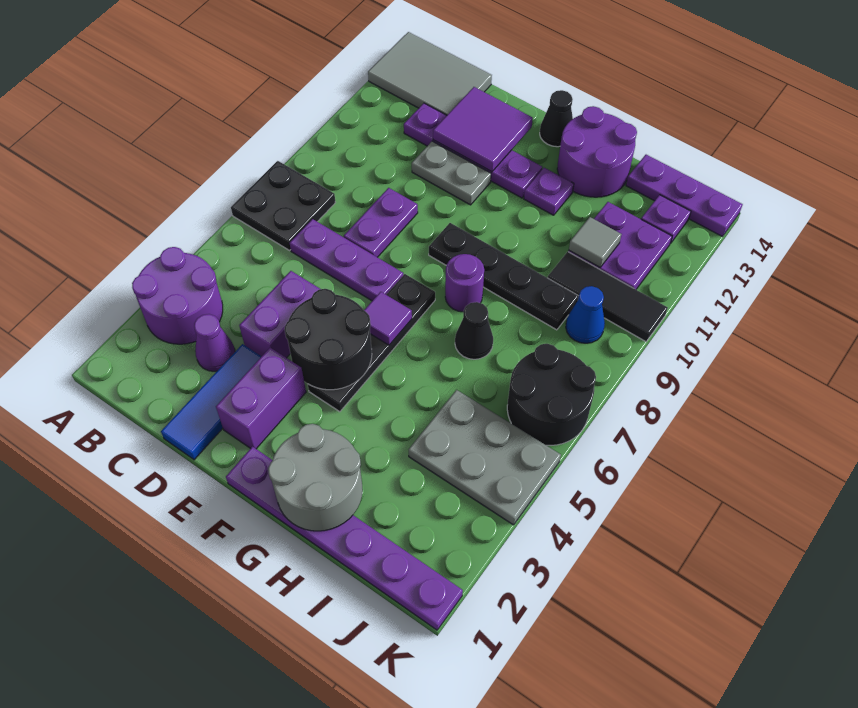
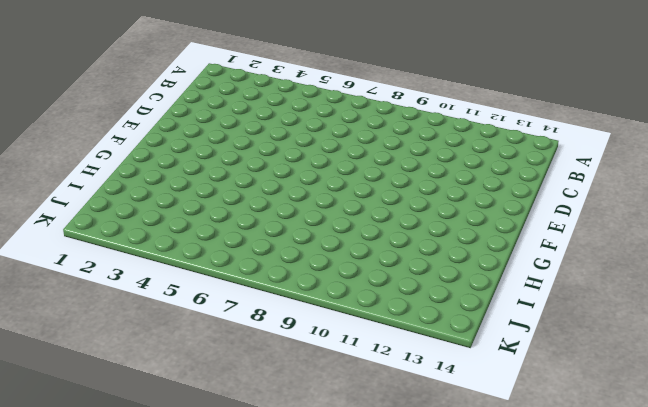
none -> purple 2x2 round brick [132,247,223,344]
none -> black 2x2 plate [231,161,335,250]
none -> grey 2x3 tile [368,32,492,115]
none -> purple 1x1 cone [194,314,235,371]

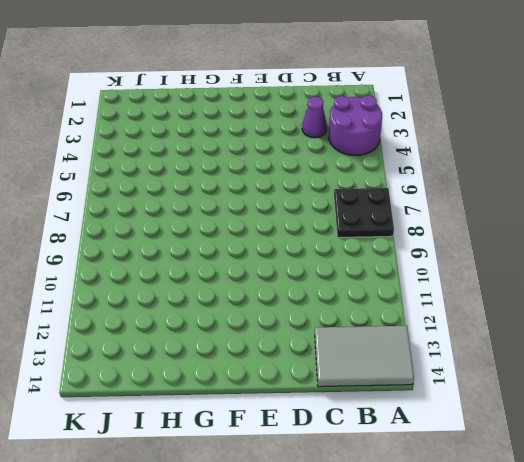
none -> purple 1x3 plate [290,219,403,301]
none -> purple 1x4 plate [404,103,542,198]
none -> blue 1x3 tile [161,344,262,460]
none -> purple 1x2 brick [239,271,320,358]

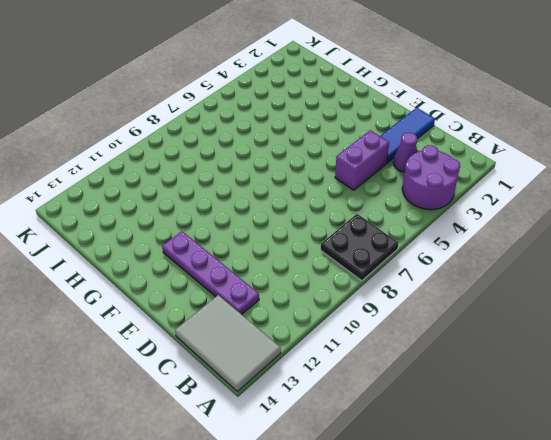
none -> purple 1x3 plate [290,219,403,301]
none -> purple 1x2 plate [344,188,418,257]
none -> grey 1x2 plate [412,141,491,205]
none -> purple 1x2 brick [216,348,306,449]

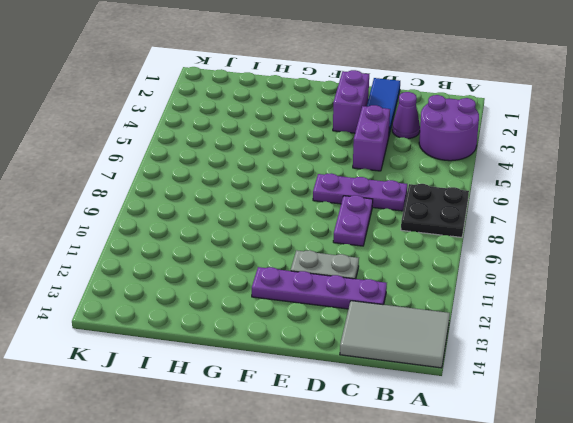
none -> purple 1x6 plate [226,447,463,630]
none -> black 1x4 plate [308,274,435,412]
none -> black 1x4 plate [429,223,578,330]
none -> black 1x1 cone [540,90,573,147]

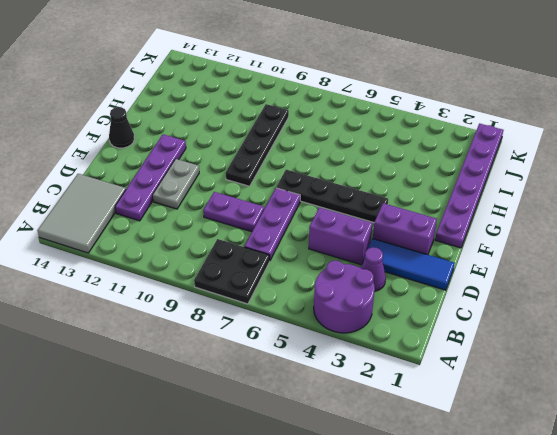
none -> purple 1x1 round brick [445,254,484,312]
none -> purple 1x1 plate [524,168,574,215]
none -> purple 2x2 round brick [557,106,637,197]
none -> black 1x1 cone [455,302,493,359]

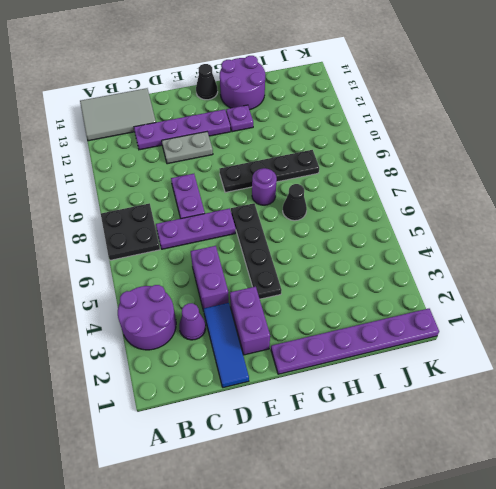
none -> grey 2x3 plate [409,390,561,525]
none -> black 1x3 tile [547,252,668,342]
none -> purple 2x2 plate [568,202,672,289]
none -> purple 1x3 plate [626,155,743,237]

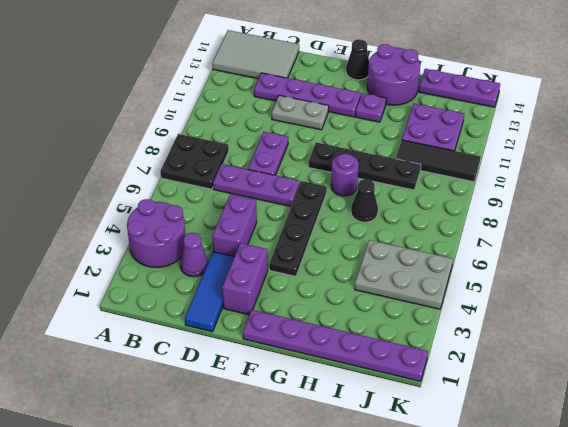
none -> black 2x2 round brick [507,344,596,445]
none -> blue 1x1 cone [566,286,605,343]
none -> purple 1x1 plate [641,195,691,243]
none -> purple 2x2 tile [433,87,533,172]

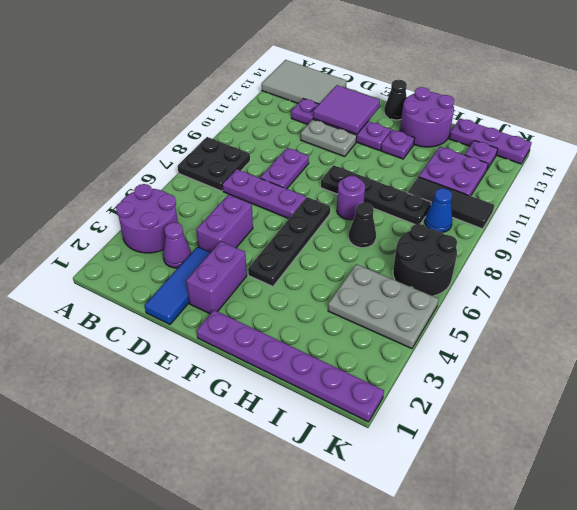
none -> black 2x2 round brick [285,289,372,390]
none -> purple 1x1 tile [364,292,412,345]
none -> grey 2x2 round brick [268,424,363,531]
none -> grey 1x1 tile [569,217,621,267]

